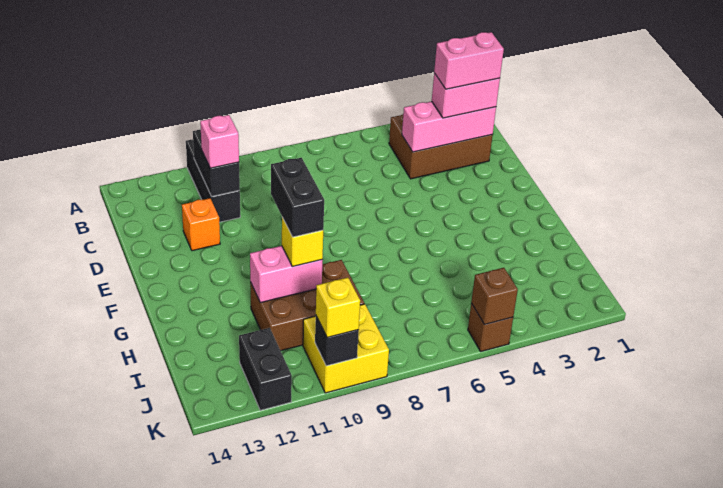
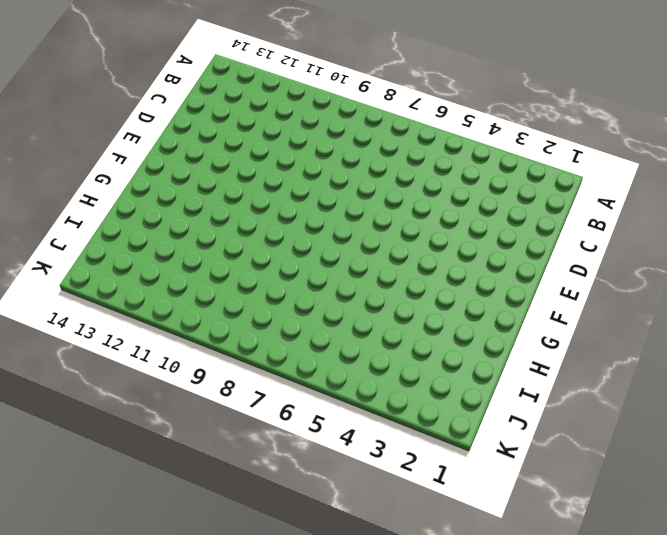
none -> black 1x3 brick [186,139,240,222]
none -> brown 2x3 brick [389,114,493,179]
none -> orange 1x1 brick [182,198,220,251]

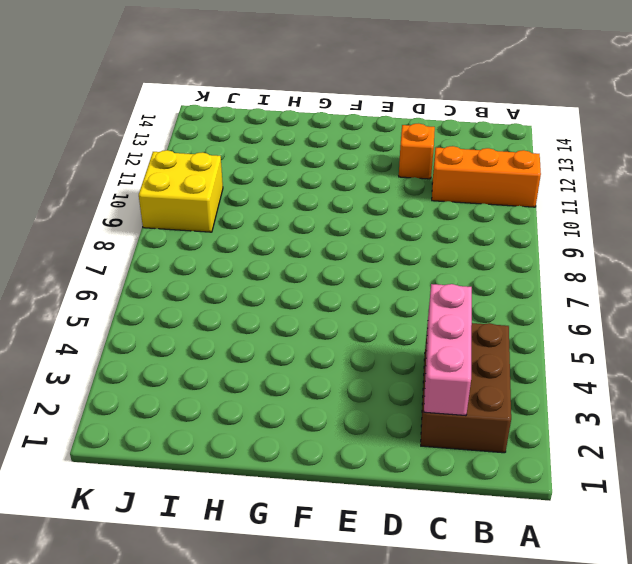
orange 1x3 brick [432,146,541,207] -> black 1x3 brick [186,139,240,222]
none -> brown 2x3 brick [250,260,364,351]
none -> black 1x2 brick [239,328,292,410]
none -> brown 1x1 brick [468,303,513,351]

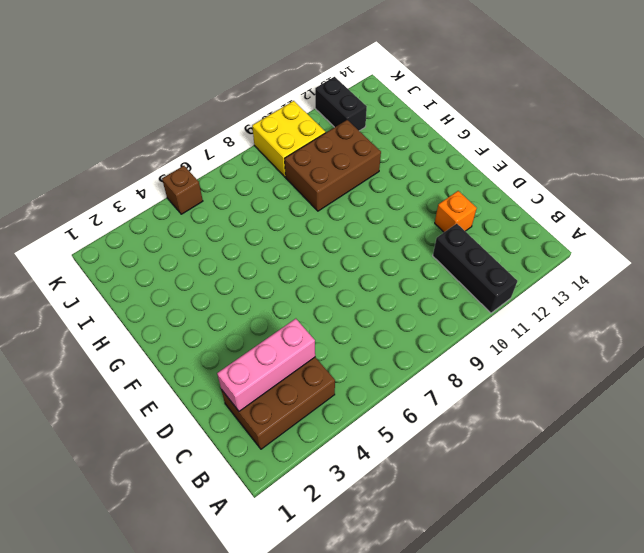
none -> black 1x2 brick [193,129,240,197]
none -> pink 1x2 brick [250,246,323,303]
none -> brown 1x1 brick [471,268,518,325]

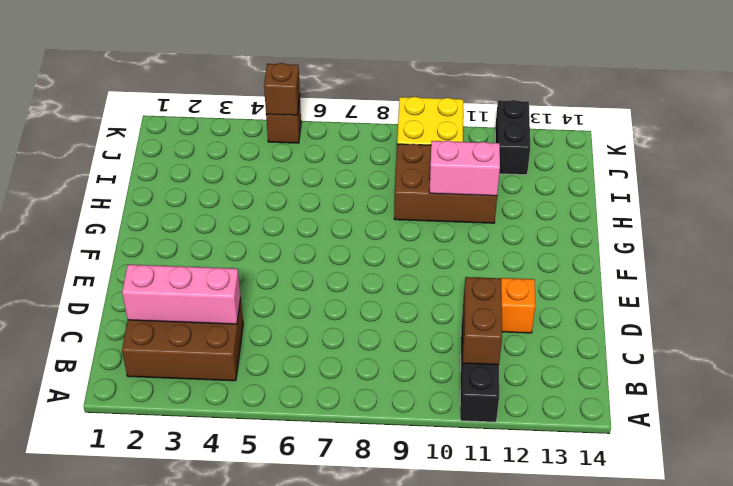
brown 1x2 brick [463,277,502,365] -> black 1x2 brick [193,129,240,197]
none -> black 1x1 brick [315,316,359,366]
none -> pink 1x2 brick [432,73,500,118]
none -> pink 1x1 brick [200,115,239,168]

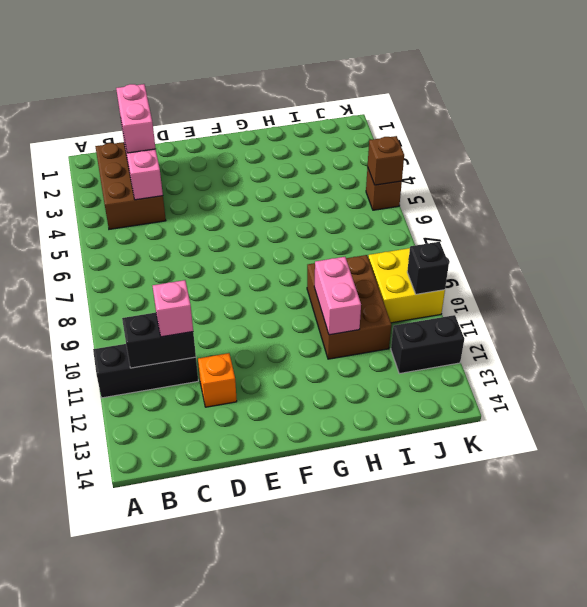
none -> yellow 1x1 brick [282,217,323,267]
none -> yellow 1x1 brick [316,278,360,338]
none -> pink 1x2 brick [434,32,504,89]

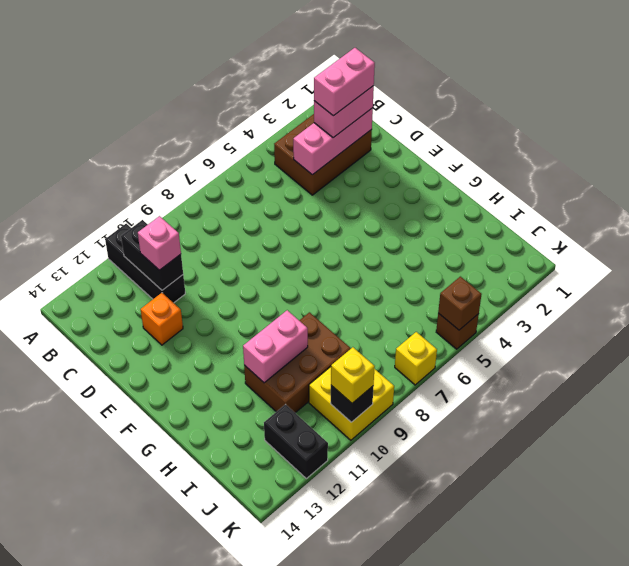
yellow 1x1 brick [395,332,437,385] -> yellow 1x1 brick moved to [282,217,323,267]
none -> black 1x2 brick [271,158,324,237]

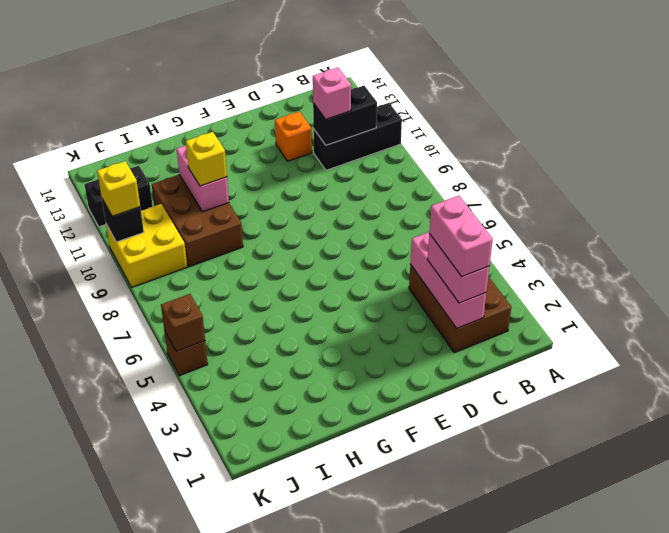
none -> black 1x2 brick [271,158,324,237]

